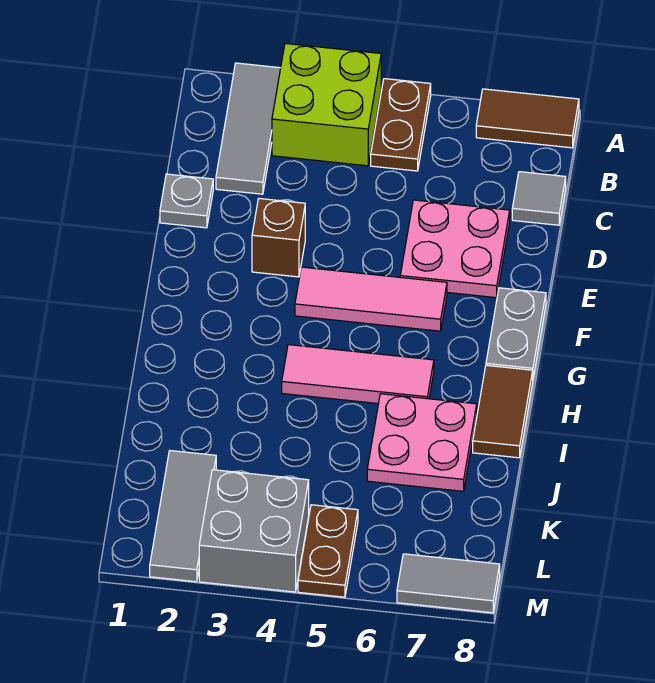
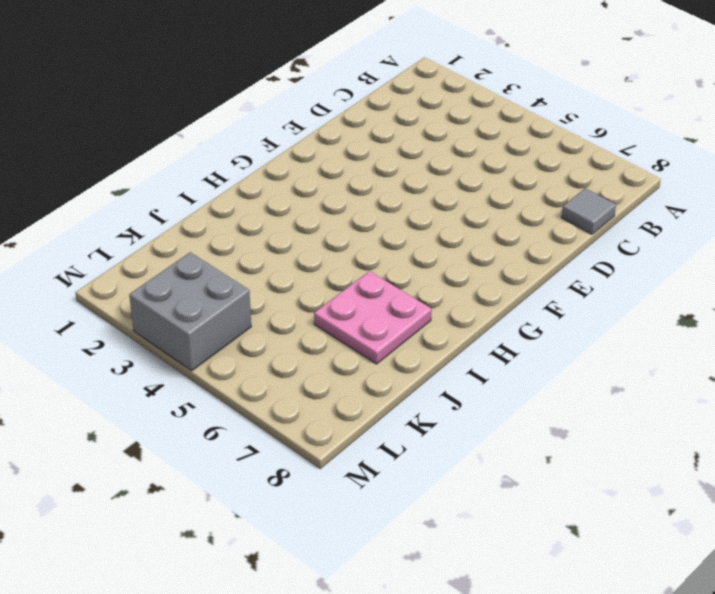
none -> grey 1x3 tile [216,63,281,194]
none -> lime 2x2 brick [272,43,382,166]
none -> brown 1x2 plate [371,79,431,171]

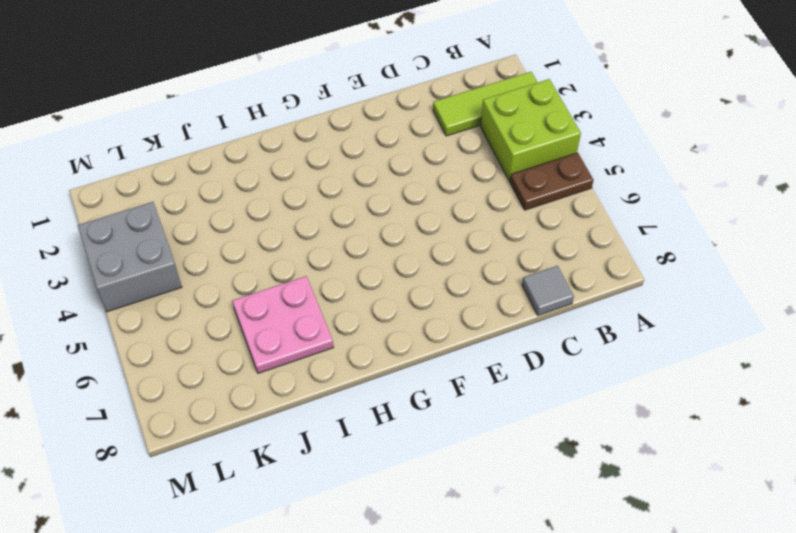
lime 1x3 tile [433,72,538,136] -> grey 1x3 tile [216,63,281,194]
none -> brown 1x2 tile [476,89,579,148]
none -> grey 1x1 plate [160,174,213,228]
none -> pink 2x2 plate [400,200,510,298]

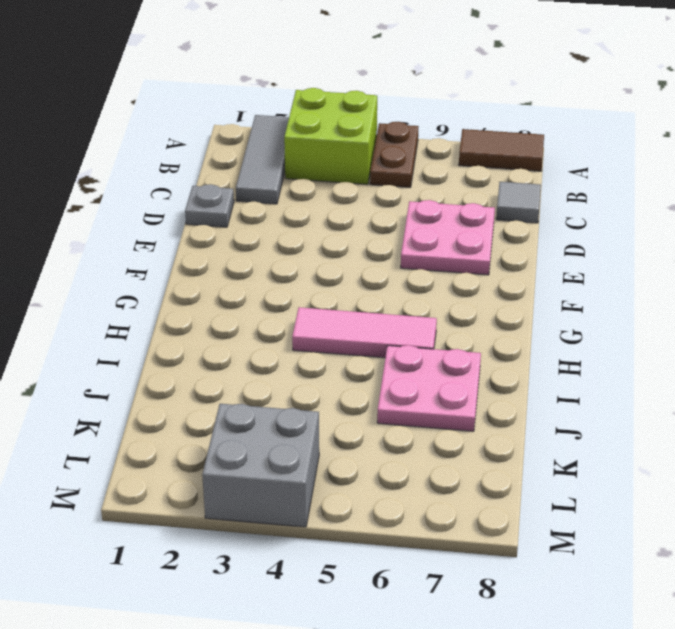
none -> brown 1x1 brick [252,199,305,277]
none -> pink 1x3 tile [295,267,447,331]
none -> grey 1x2 plate [486,288,546,378]

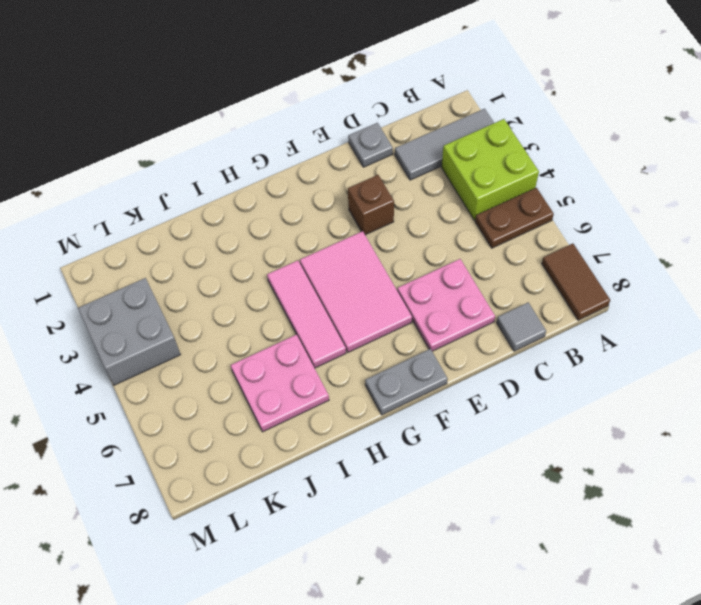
pink 2x3 tile [300,231,412,352] -> pink 1x3 tile [295,267,447,331]
none -> brown 1x2 tile [473,365,533,458]
none -> grey 1x3 tile [150,451,216,582]
none -> brown 1x2 plate [298,505,358,597]

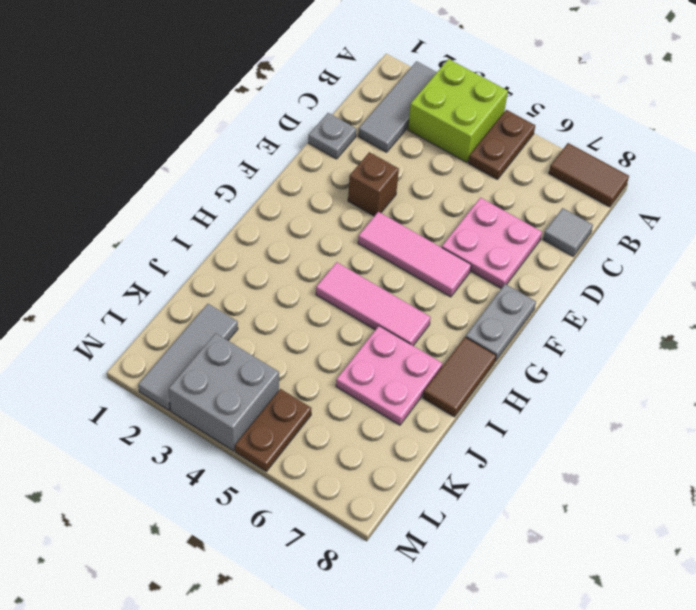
none -> grey 1x2 tile [397,554,500,613]

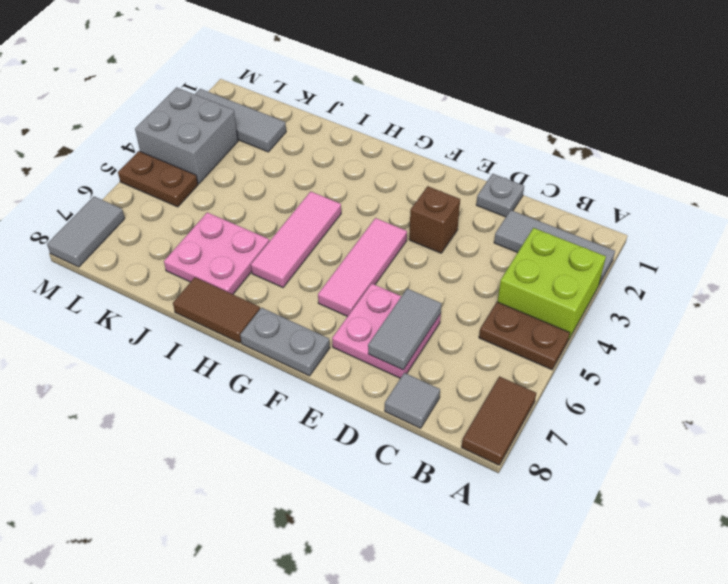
grey 1x2 tile [368,289,442,370] -> none

